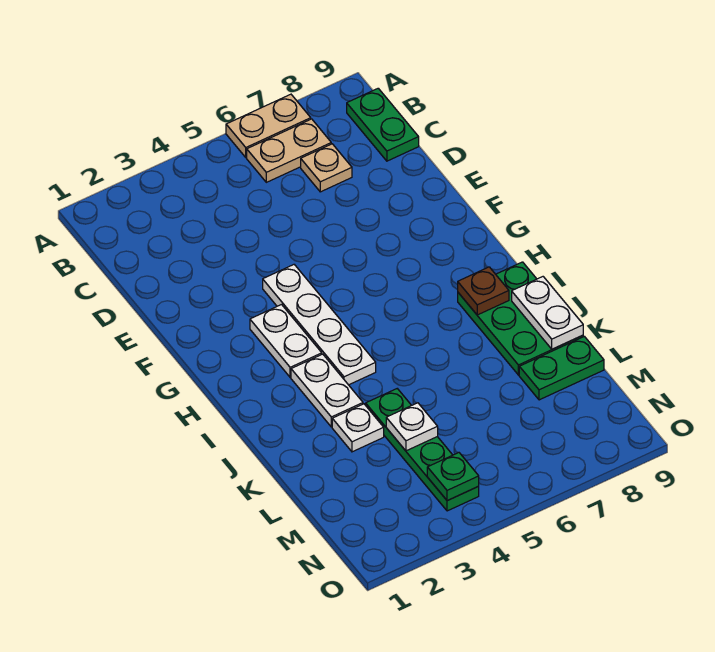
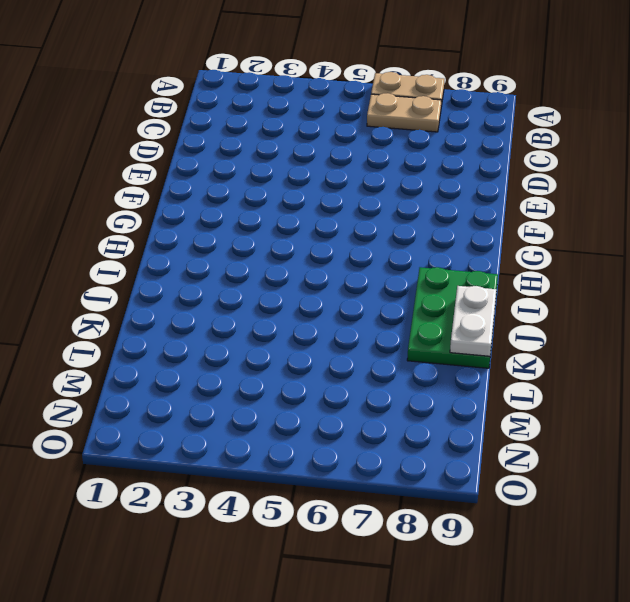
none -> green 1x2 plate [347,88,419,161]
none -> tan 1x1 plate [301,144,352,192]
none -> white 1x4 plate [263,265,376,385]

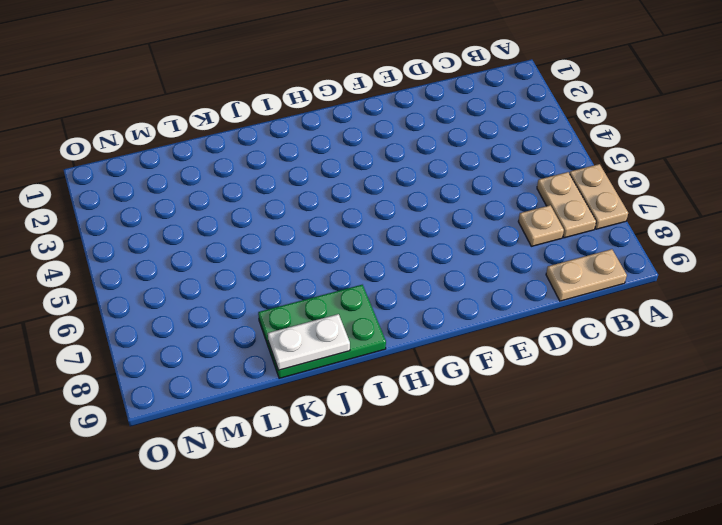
tan 1x2 plate [546,249,627,301] -> green 1x2 plate [347,88,419,161]
none -> white 1x4 plate [263,265,376,385]
none -> white 1x2 plate [250,305,322,377]
none -> white 1x2 plate [291,354,363,427]

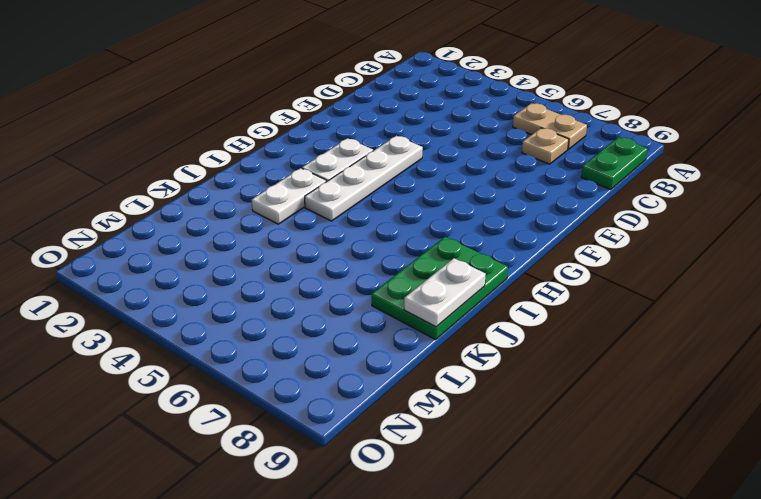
none -> tan 1x2 plate [226,94,311,157]
none -> white 1x1 plate [332,404,384,452]
none -> green 1x4 plate [366,389,479,511]

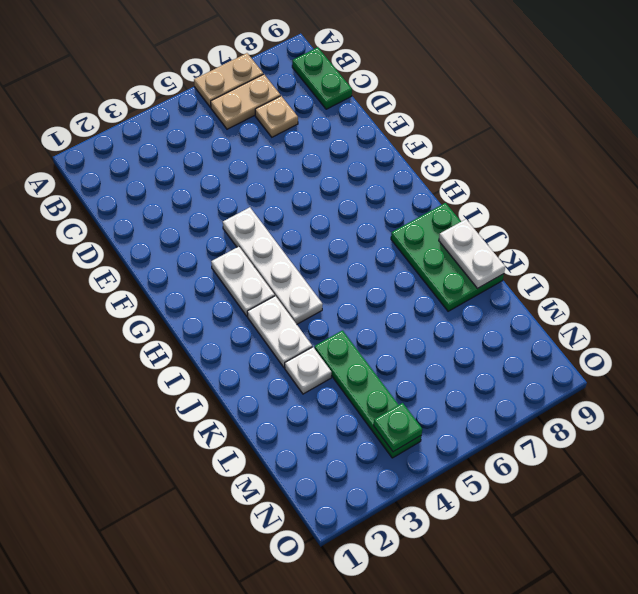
none -> green 1x2 plate [519,336,604,400]
none -> brown 1x1 plate [458,267,509,315]
none -> white 1x1 plate [386,403,438,451]

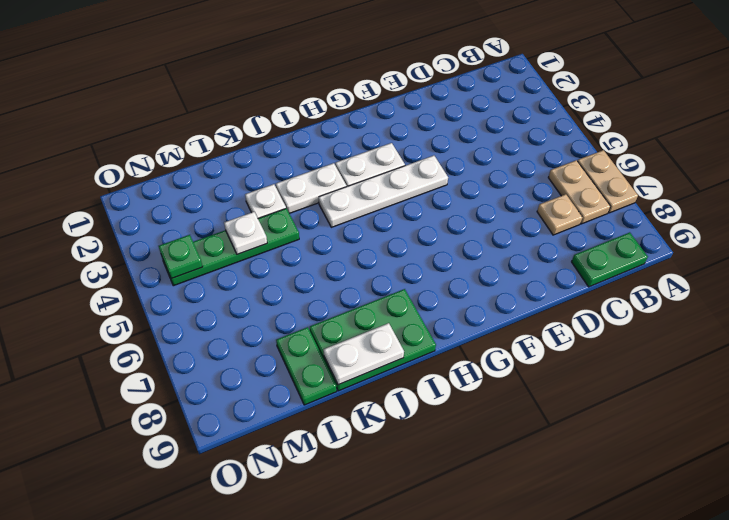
none -> brown 1x1 plate [458,267,509,315]

